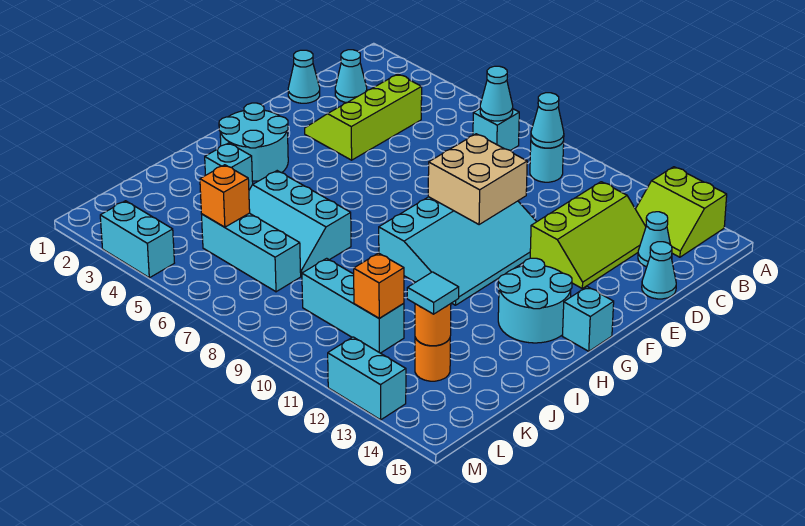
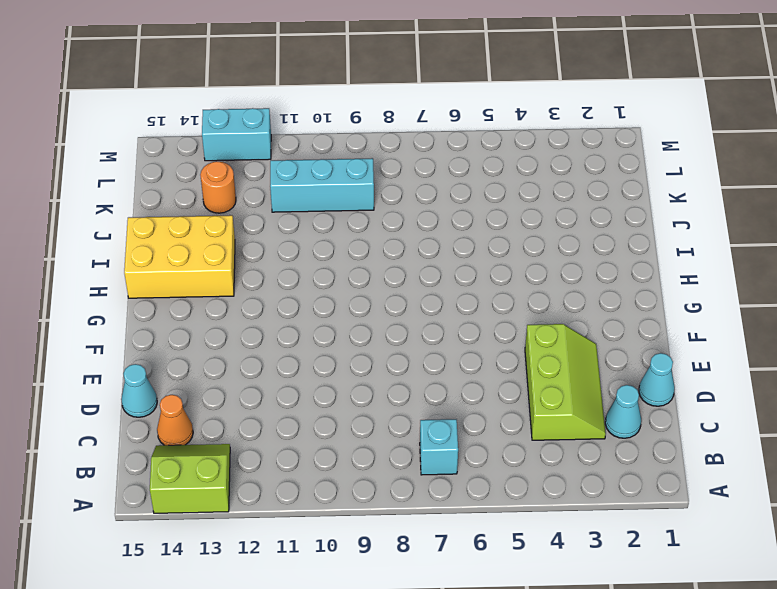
orange 1x1 cone [157,395,193,445] -> cyan 1x1 cone [638,212,672,267]
yellow 2x3 brick [124,215,235,298] -> cyan 2x2 round brick [498,258,572,343]
none -> cyan 1x1 round brick [530,141,564,182]
none -> lime 2x3 slope [530,182,646,288]
none -> cyan 3x4 slope [379,197,537,305]

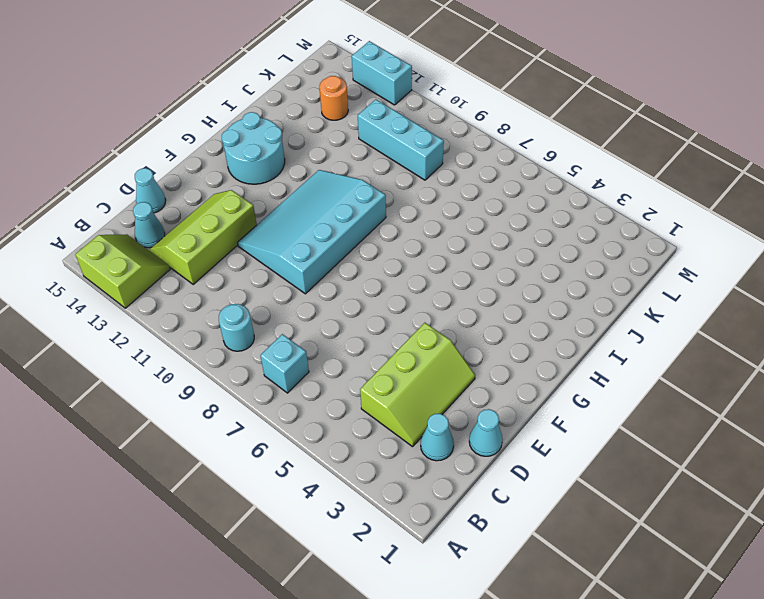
none -> cyan 2x2 round brick [219,103,288,181]
none -> cyan 1x1 brick [563,287,614,351]
none -> cyan 1x1 brick [205,143,253,190]

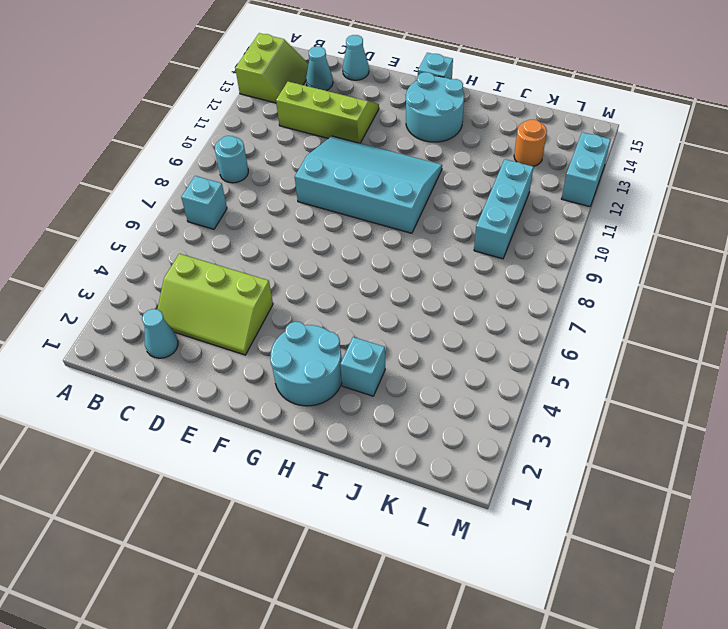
none -> cyan 1x1 cone [288,50,320,103]
none -> cyan 2x3 slope [249,171,351,276]
none -> cyan 1x3 brick [202,213,301,292]

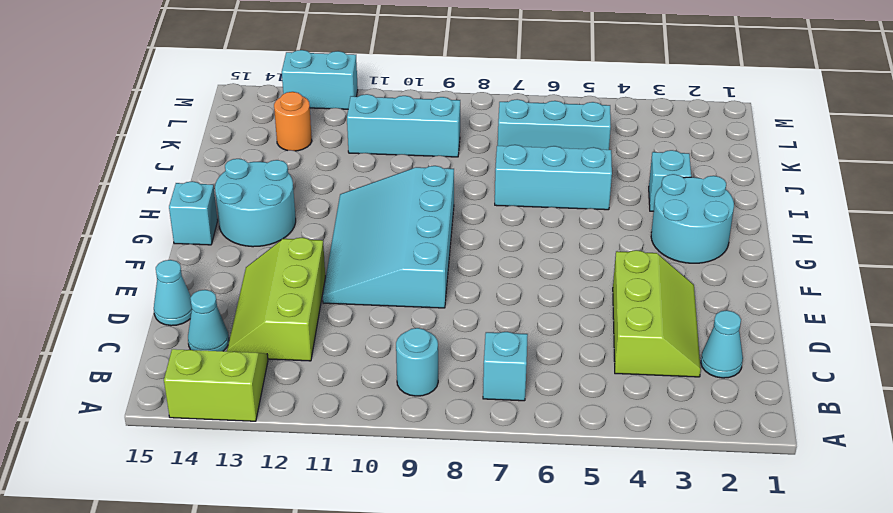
none -> cyan 1x1 cone [288,50,320,103]
none -> cyan 1x2 brick [100,201,174,278]
none -> cyan 1x1 cone [480,66,513,121]

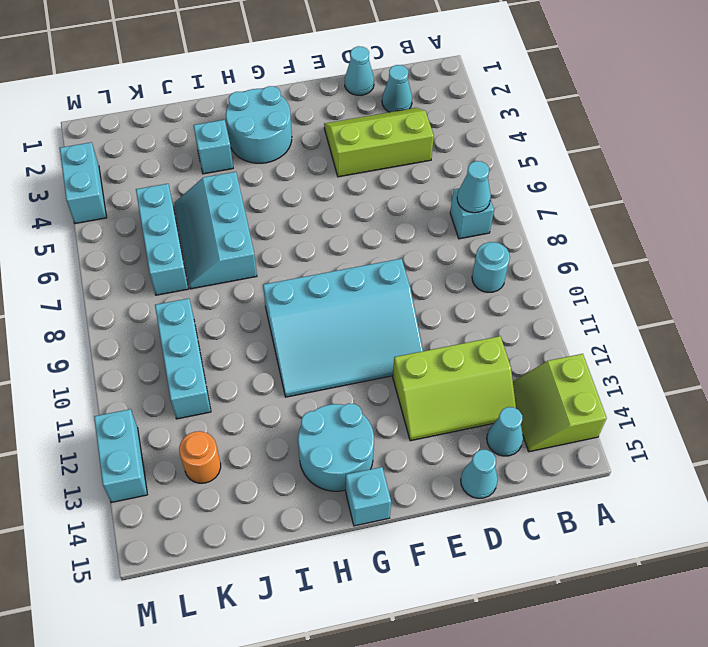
none -> cyan 1x1 cone [531,93,564,148]
none -> tan 2x2 brick [428,134,527,225]
none -> orange 1x1 brick [200,165,250,227]

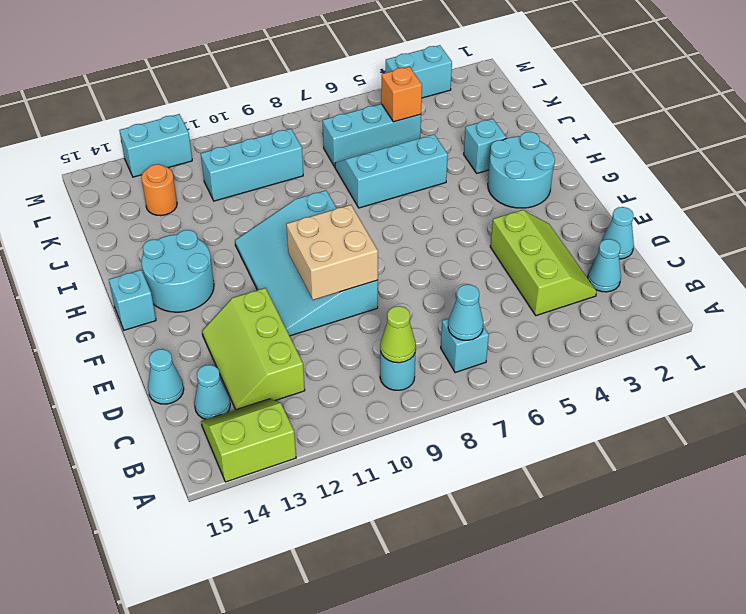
lime 1x1 cone [380,306,416,363] -> cyan 1x1 cone [531,93,564,148]
none -> orange 1x1 brick [354,253,404,318]
none -> orange 1x1 round brick [415,304,451,346]
none -> cyan 1x1 tile [407,272,459,314]

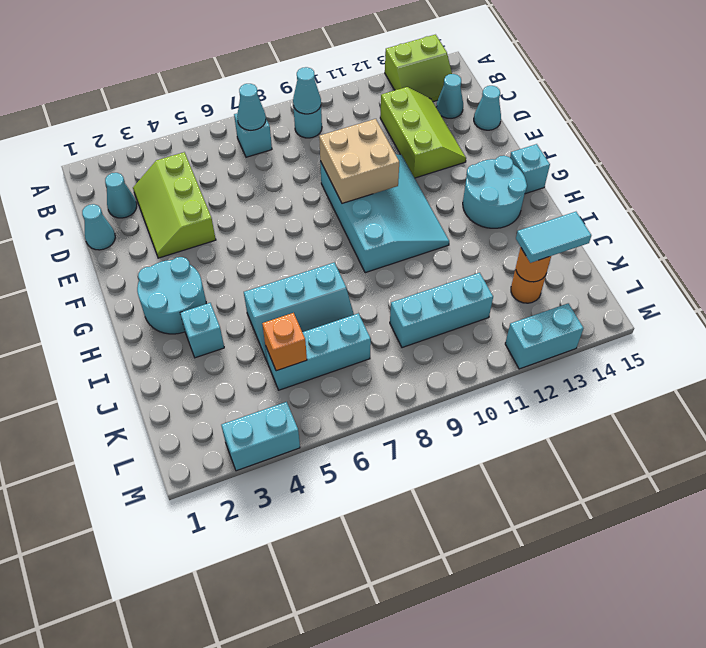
cyan 1x2 tile [516,212,591,263] -> cyan 1x1 tile [407,272,459,314]
none -> orange 1x1 brick [354,253,404,318]

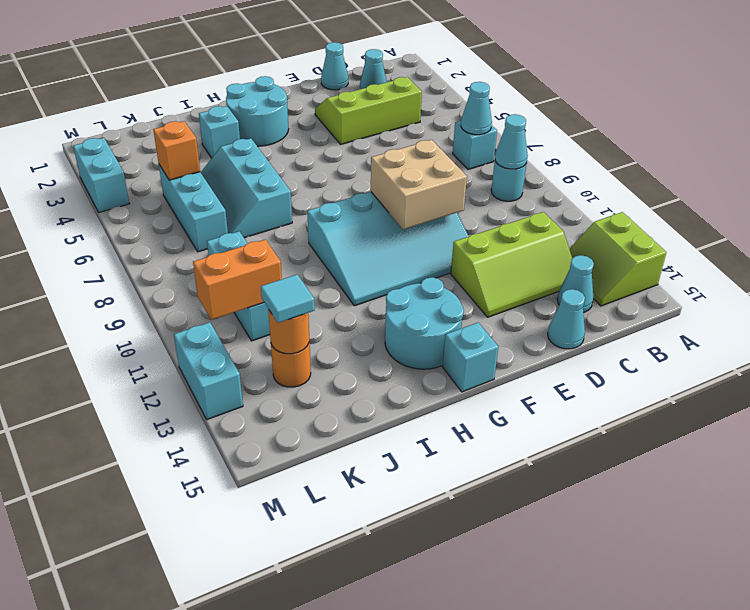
orange 1x2 brick [193,239,282,320] -> orange 1x1 brick [354,253,404,318]

